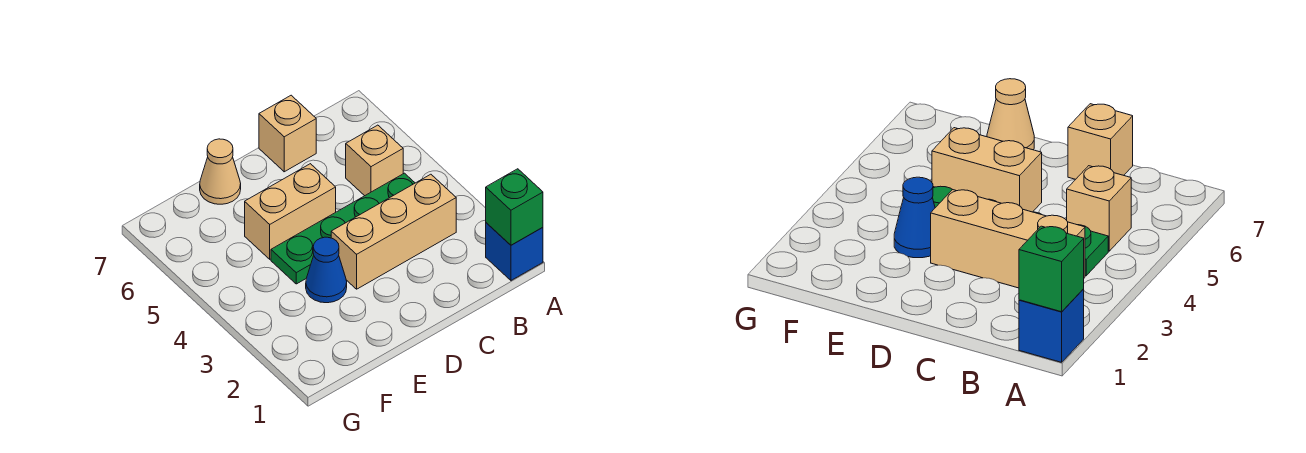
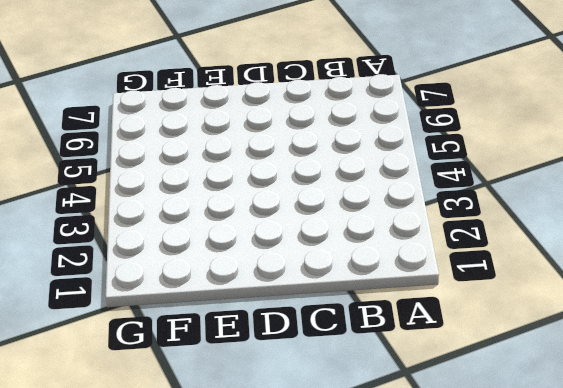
none -> blue 1x1 brick [486,223,543,280]
none -> tan 1x3 brick [331,174,456,289]

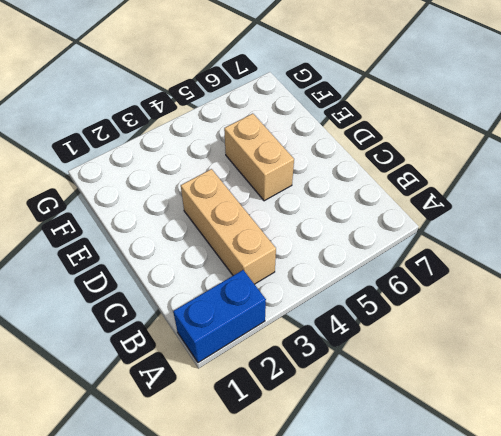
blue 1x2 brick [173,270,266,363] -> blue 1x1 brick [486,223,543,280]
none -> green 1x4 plate [271,173,415,284]
none -> tan 1x1 brick [346,125,403,196]

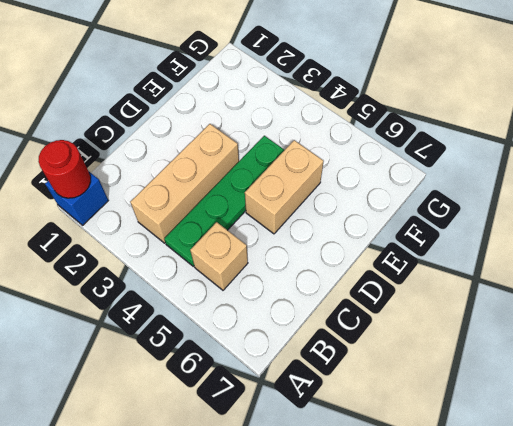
red 1x1 round brick [38,140,91,198] -> green 1x1 brick [486,169,543,245]
none -> tan 1x1 brick [259,95,316,172]
none -> blue 1x1 cone [306,237,347,303]

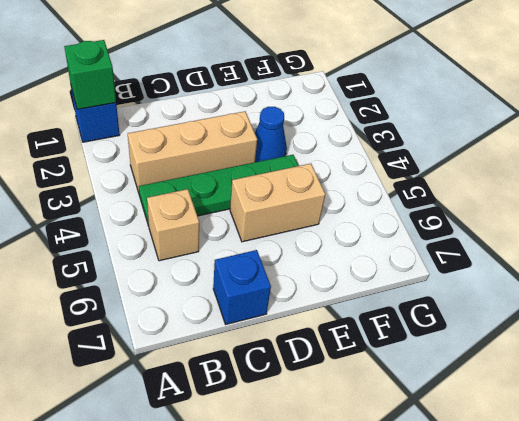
blue 1x1 brick [213,250,271,324] -> tan 1x1 brick [259,95,316,172]
none -> tan 1x1 cone [200,139,241,204]

